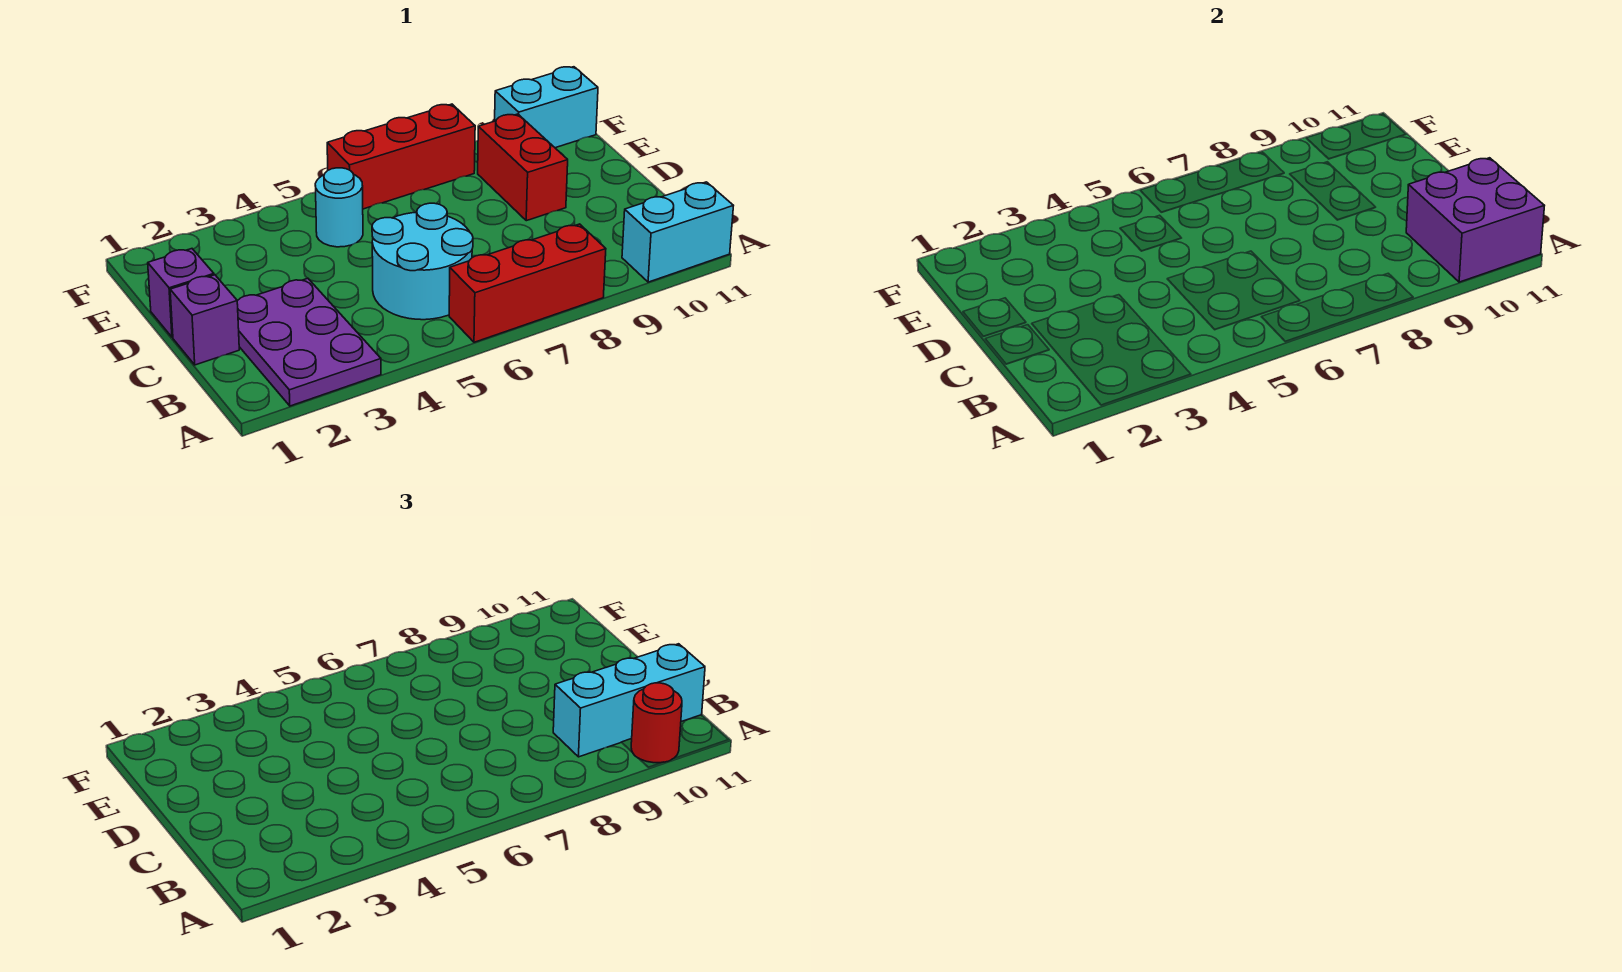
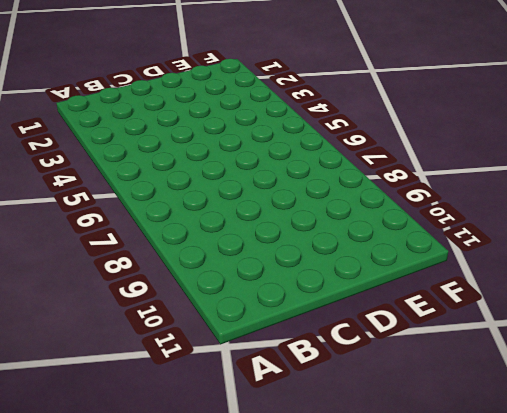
none -> purple 2x3 plate [237,278,381,406]
none -> red 1x3 brick [449,224,606,342]
none -> cyan 1x2 brick [622,182,733,282]

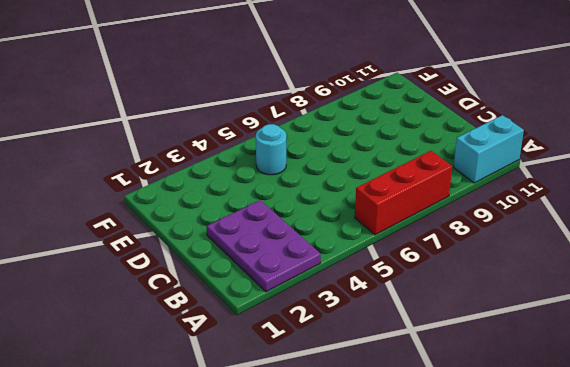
none -> cyan 2x2 round brick [372,203,473,320]
none -> purple 1x1 brick [170,275,239,365]
none -> purple 1x1 brick [148,249,214,337]

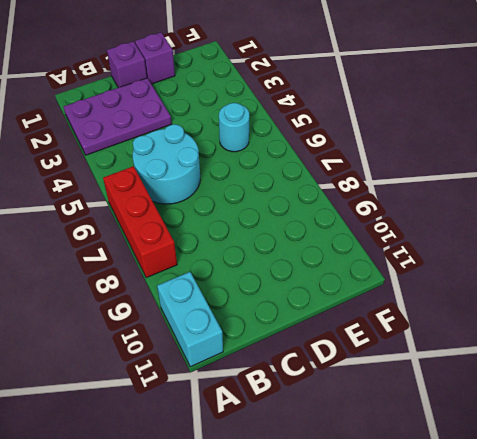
none -> red 1x2 brick [478,114,568,221]
none -> red 1x3 brick [327,104,475,209]
none -> cyan 1x2 brick [495,67,598,148]

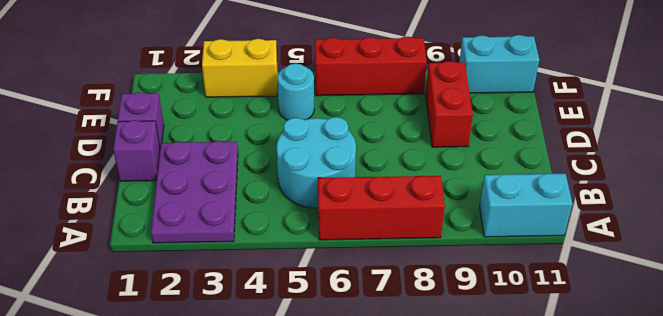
yellow 1x2 brick [202,39,278,97] -> none
none -> purple 2x2 brick [1406,158,1544,282]
none -> red 1x1 round brick [631,683,682,763]
none -> cyan 1x3 brick [553,644,705,757]

